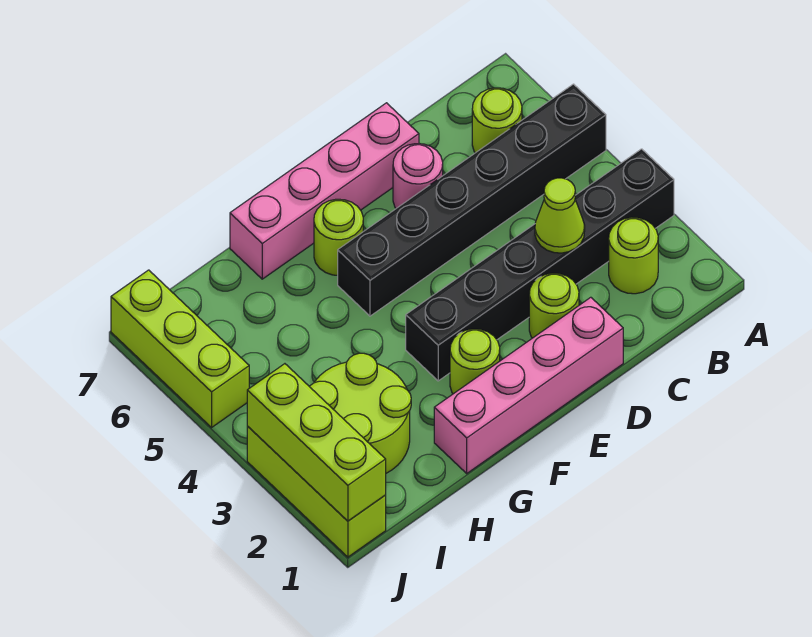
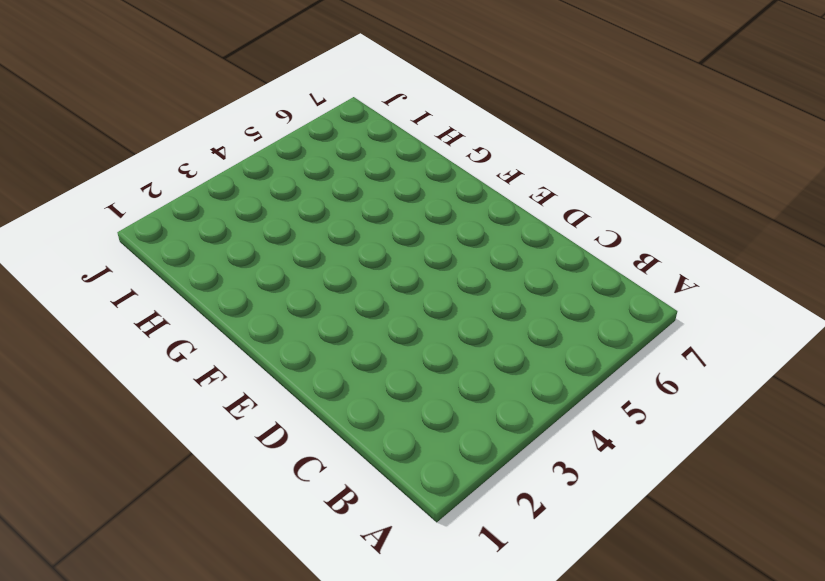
none -> black 1x6 brick [406,149,674,381]
none -> black 1x6 brick [338,84,606,316]
none -> lime 1x1 round brick [609,217,658,294]

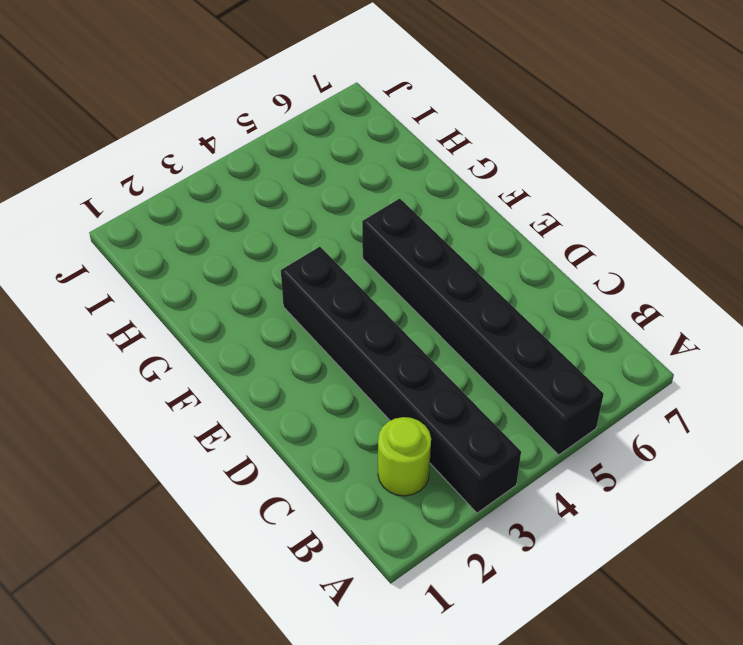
none -> lime 1x1 round brick [472,88,522,153]
none -> pink 1x4 brick [434,297,623,473]
none -> lime 1x1 round brick [529,273,579,338]

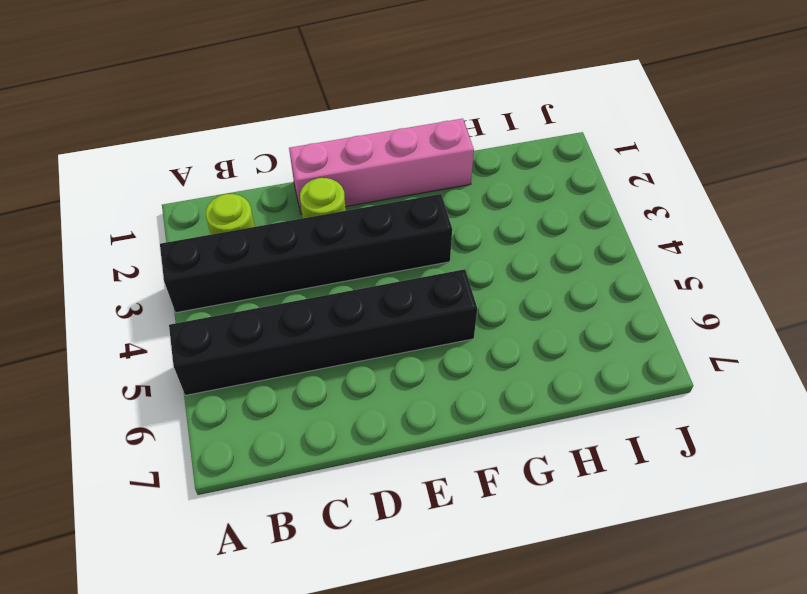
none -> lime 1x1 round brick [472,88,522,153]
none -> pink 1x1 round brick [393,144,443,208]
none -> pink 1x4 brick [230,103,419,279]

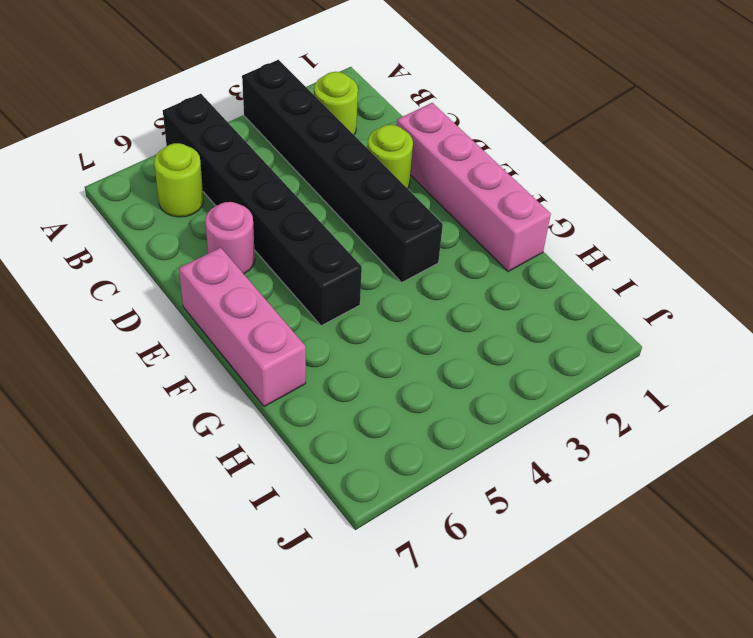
pink 1x3 brick [179,248,306,407] -> pink 1x4 brick [230,103,419,279]
none -> lime 1x1 round brick [450,329,500,394]
none -> lime 1x1 round brick [314,199,363,275]
none -> lime 2x2 round brick [309,353,411,473]

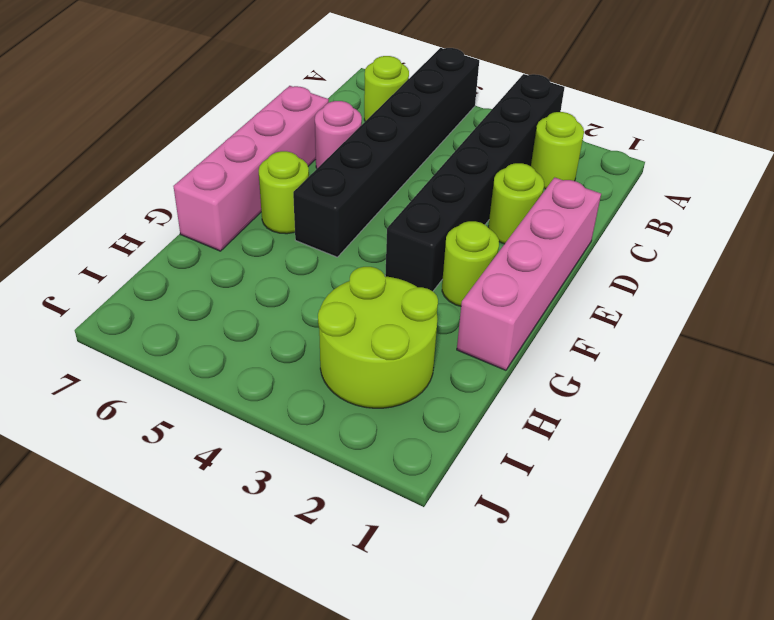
none -> lime 1x3 brick [247,426,386,557]
none -> lime 1x3 brick [111,270,249,427]
none -> lime 1x1 cone [535,178,585,253]

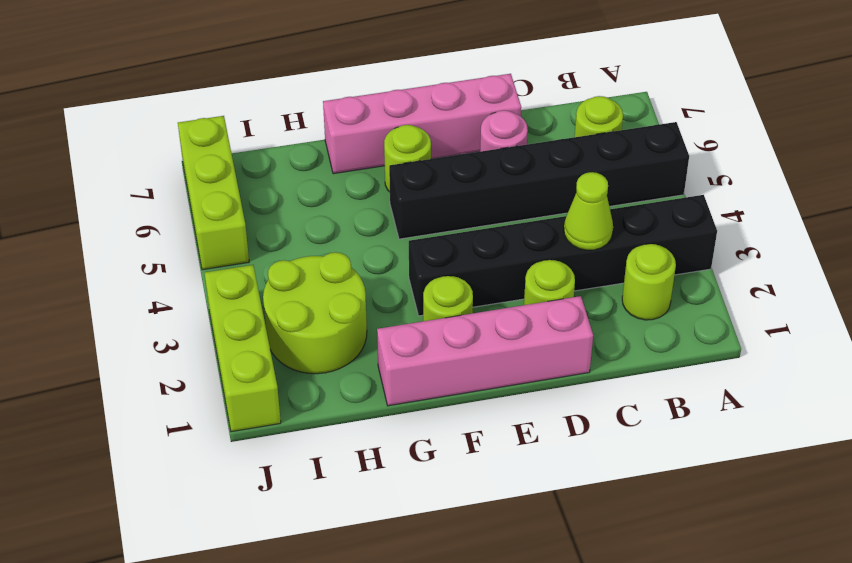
none -> lime 1x3 brick [247,364,386,521]

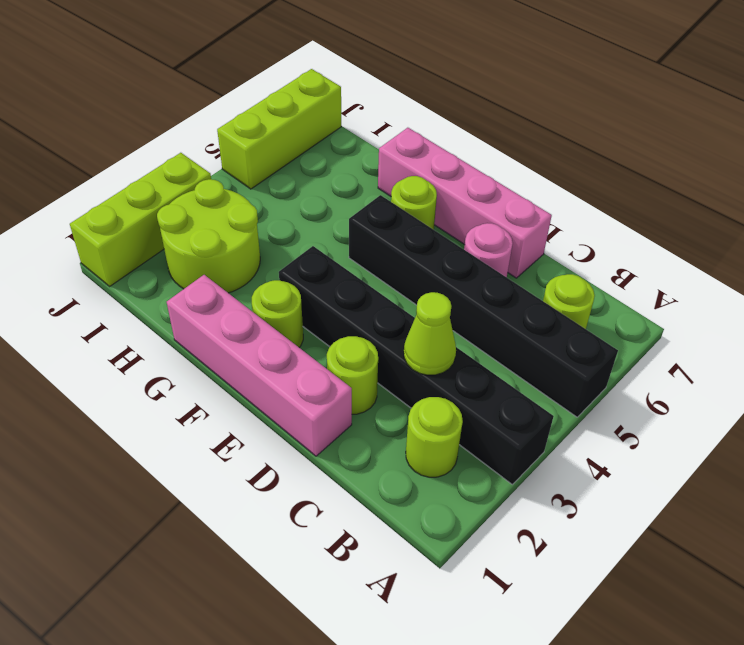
none -> lime 1x3 brick [247,364,386,521]

